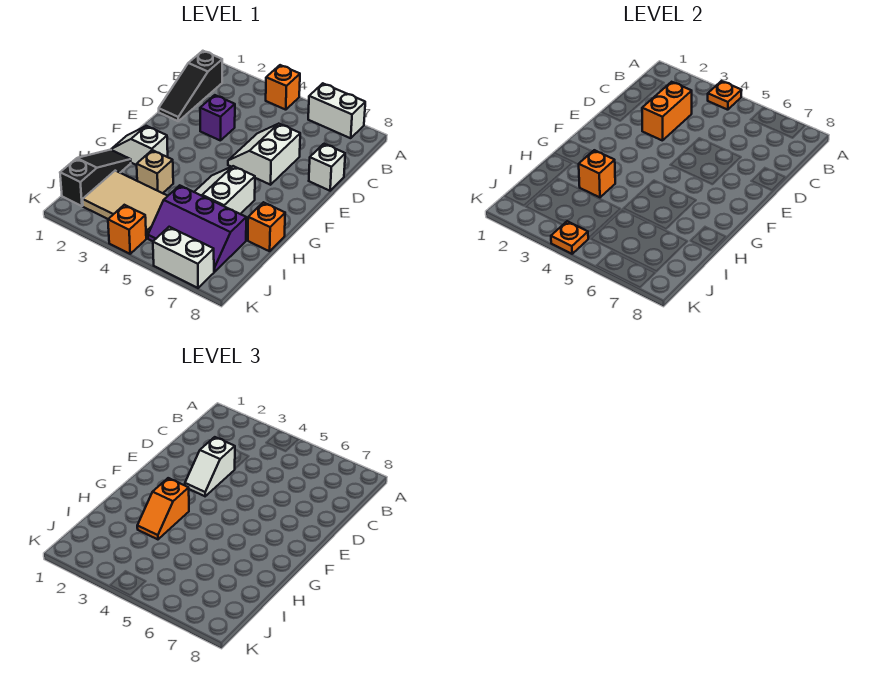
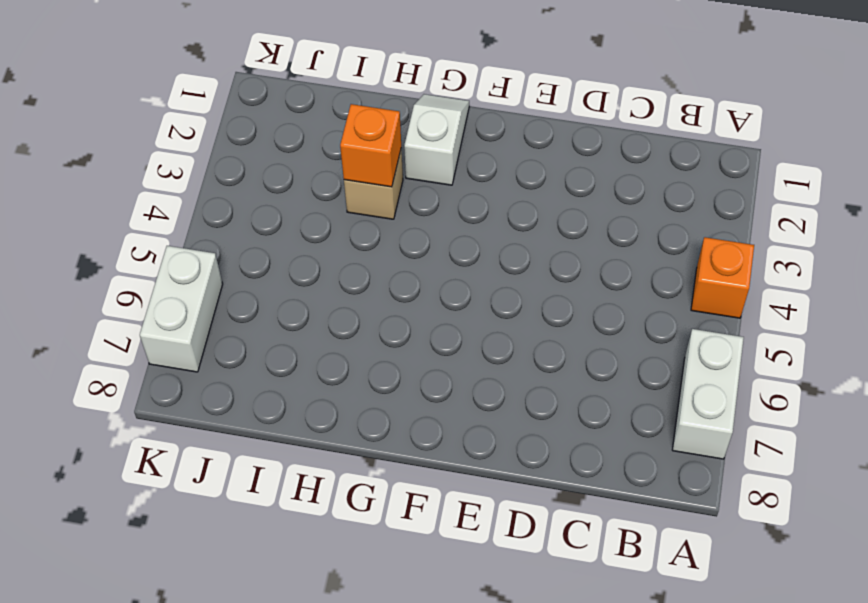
none -> black 1x3 slope [159,51,222,121]
none -> purple 1x1 brick [200,95,235,141]
none -> white 2x2 slope [228,124,300,185]

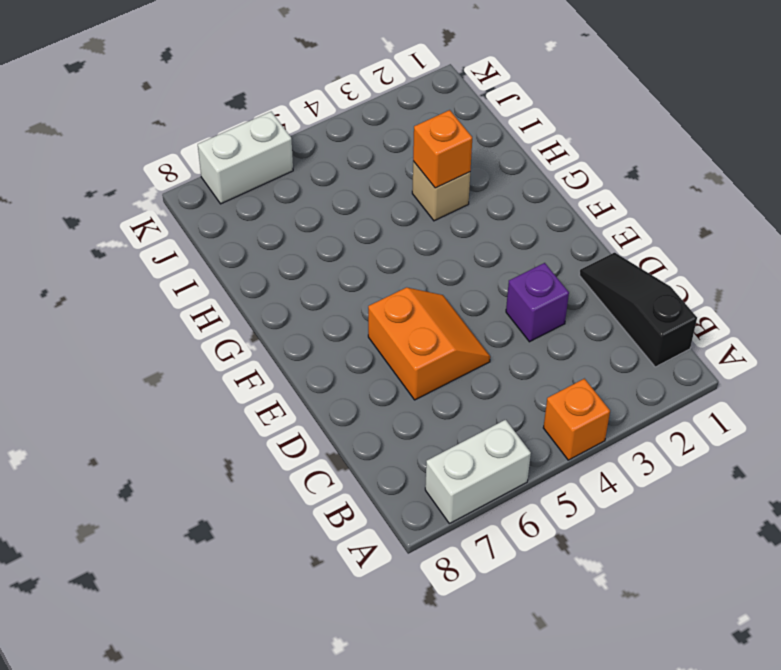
orange 2x2 slope [368,288,490,400] -> white 2x2 slope [228,124,300,185]
none -> white 1x1 brick [309,144,345,191]
none -> white 1x2 slope [111,126,168,165]
none -> white 2x2 slope [195,166,255,214]

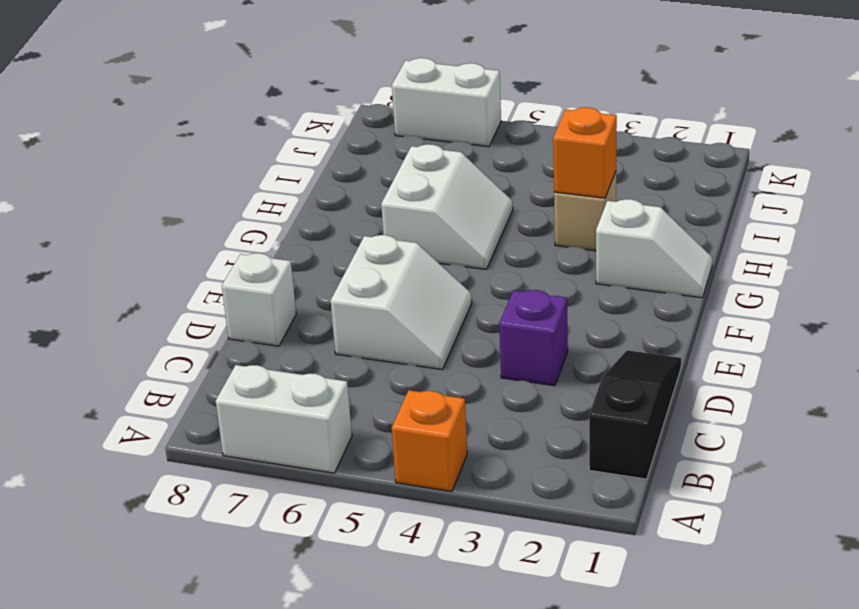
none -> black 1x3 slope [60,150,131,206]
none -> orange 1x1 brick [248,202,285,251]
none -> tan 2x3 tile [83,171,167,238]

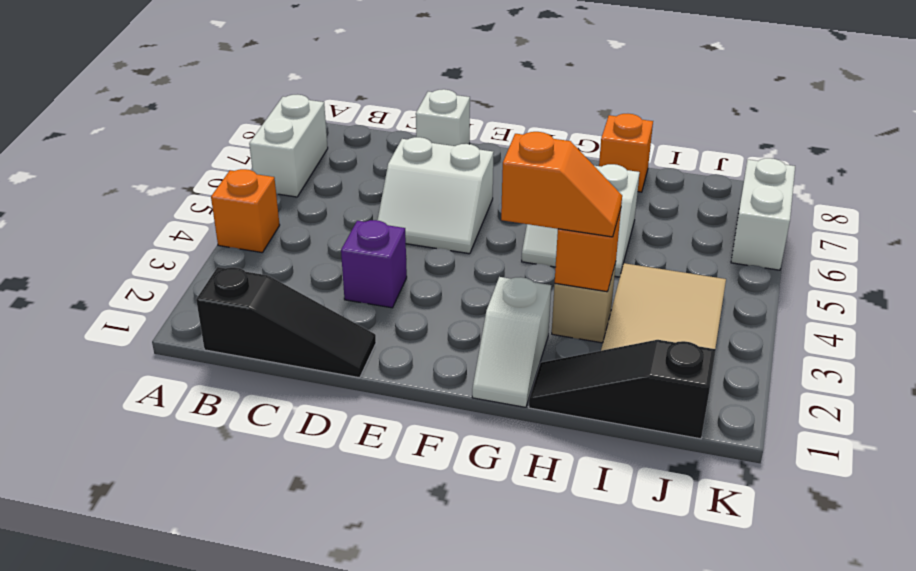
none -> purple 2x3 slope [148,185,246,272]
none -> orange 1x1 brick [108,205,146,254]
none -> orange 1x1 plate [708,81,742,110]

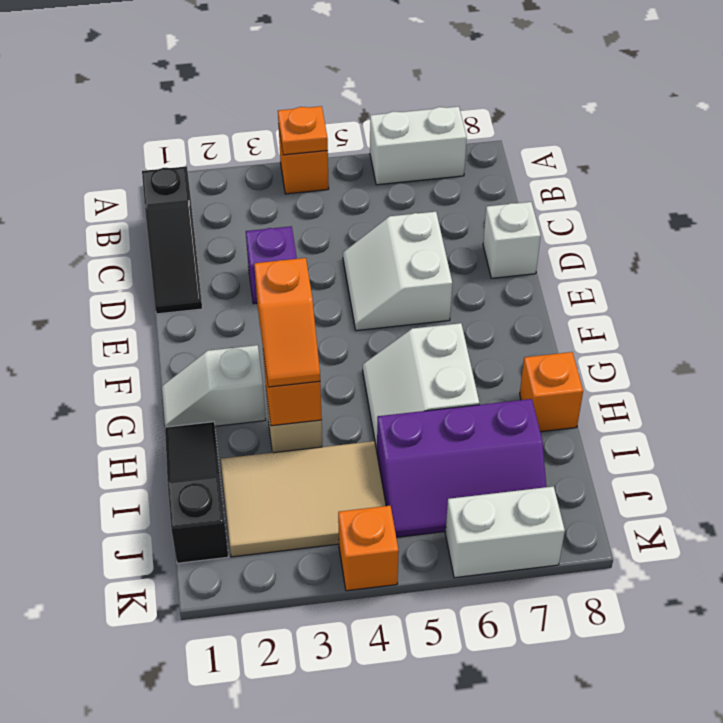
none -> orange 1x2 brick [642,82,692,141]
none -> orange 1x1 plate [551,221,588,254]
none -> white 1x2 slope [185,437,235,496]

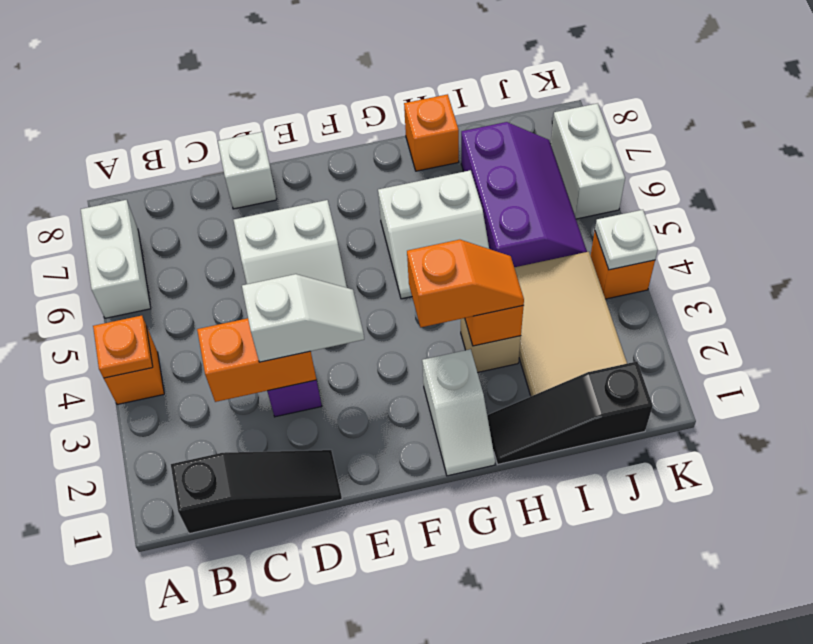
white 1x1 plate [595,210,658,270] -> orange 1x1 plate [551,221,588,254]

